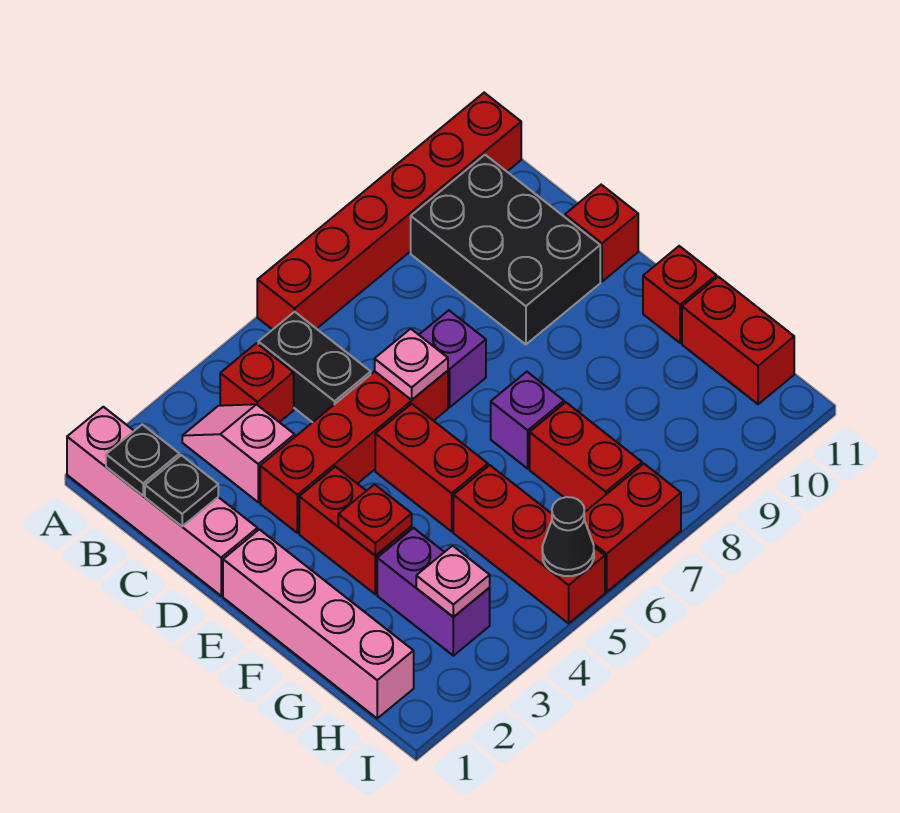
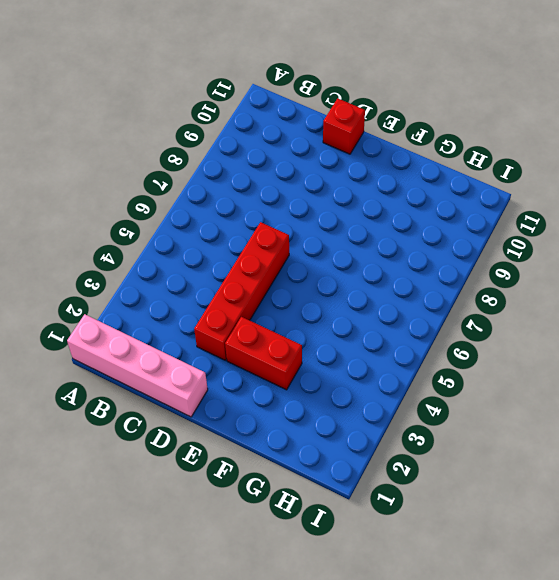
none -> red 1x6 brick [257,93,521,330]
none -> pink 1x2 slope [182,404,295,502]
none -> red 1x1 brick [220,343,294,422]

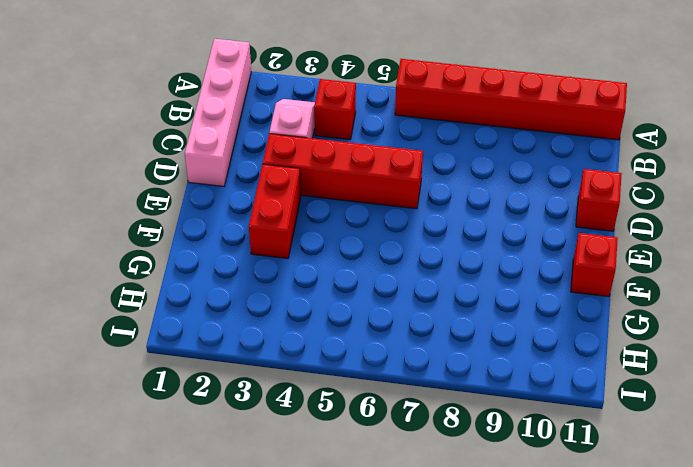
none -> black 1x2 brick [258,312,371,422]
none -> black 2x3 brick [411,155,600,344]
none -> purple 1x1 brick [419,310,486,407]

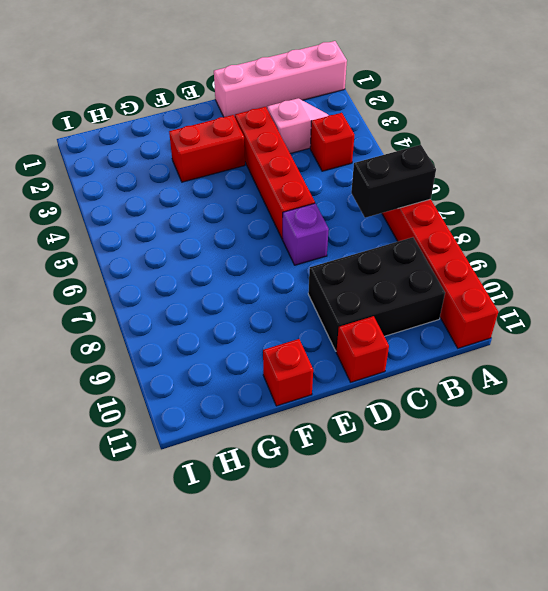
black 1x2 brick [351,145,436,218] -> black 1x2 brick moved to [258,312,371,422]
none -> pink 1x4 brick [223,529,414,718]
none -> red 1x2 brick [375,404,488,531]
none -> purple 1x1 brick [491,372,564,469]

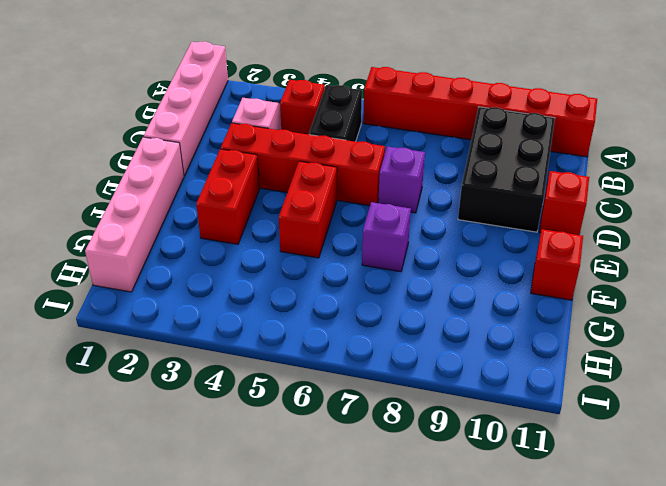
none -> purple 1x2 brick [377,528,490,656]
none -> red 1x3 brick [453,465,605,623]
none -> red 1x2 brick [530,402,642,512]

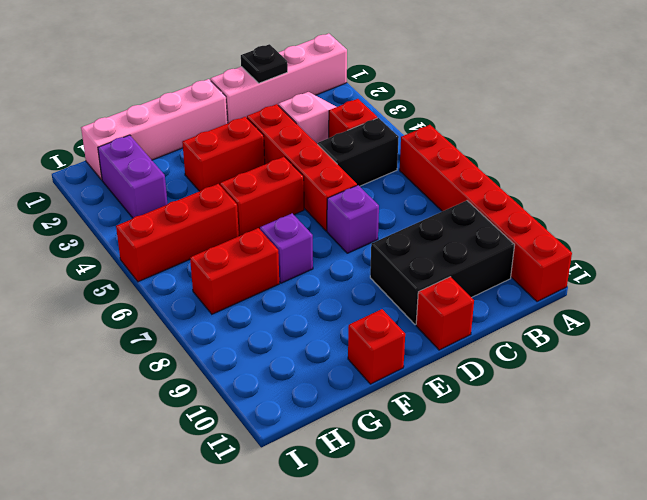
purple 1x2 brick [98,135,167,218] -> purple 1x2 brick turned to [377,528,490,656]
none -> red 1x2 brick [682,277,794,404]
none -> red 1x2 brick [584,464,681,592]
none -> black 1x1 plate [106,424,179,496]

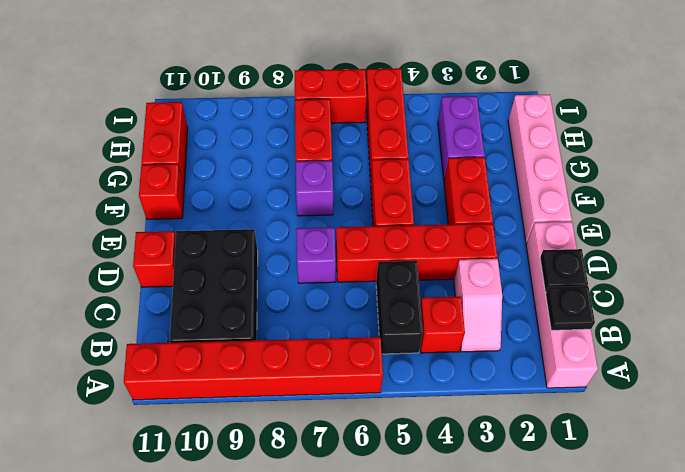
none -> pink 1x1 plate [375,329,448,400]
none -> red 1x1 plate [338,484,412,555]
none -> pink 1x1 plate [416,546,490,617]

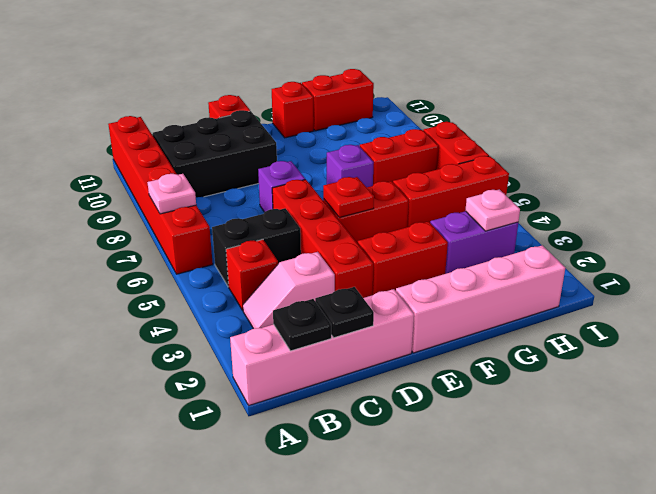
pink 1x1 plate [147,174,196,214] -> pink 1x1 plate moved to [375,329,448,400]
red 1x1 plate [323,177,374,218] -> red 1x1 plate moved to [338,484,412,555]
none -> black 1x1 cone [542,497,594,576]

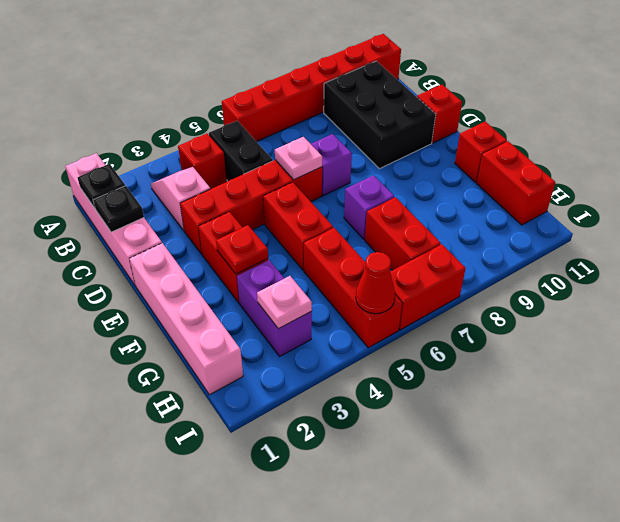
red 1x1 cone [356,252,395,314] -> black 1x1 cone [542,497,594,576]

